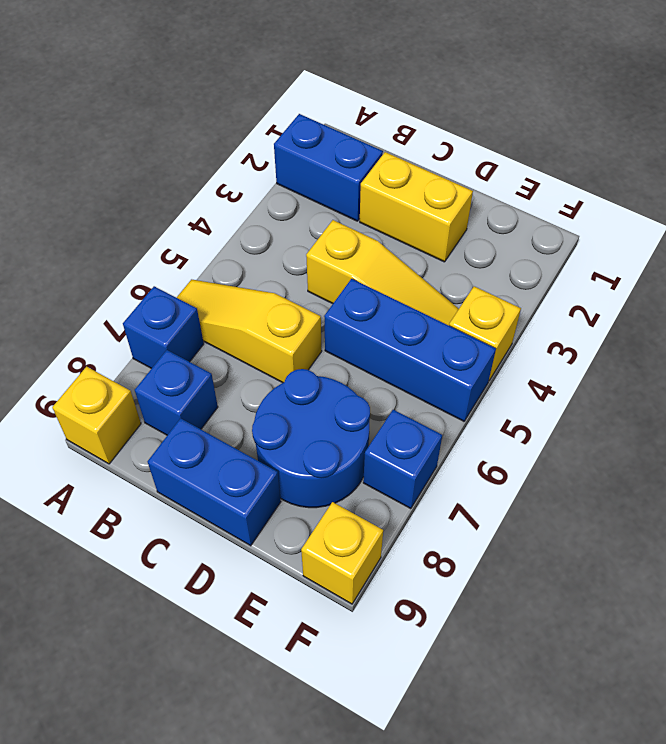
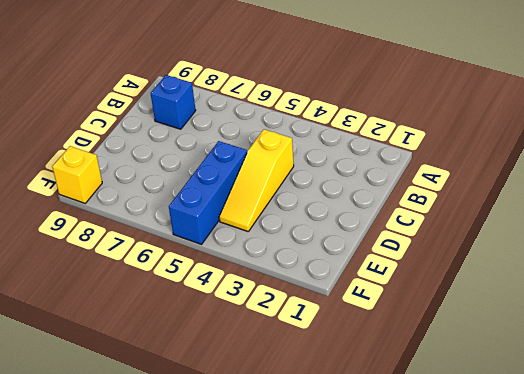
none -> blue 1x2 brick [274,114,383,221]
none -> yellow 1x3 slope [177,279,322,383]
none -> blue 1x1 brick [123,286,204,369]

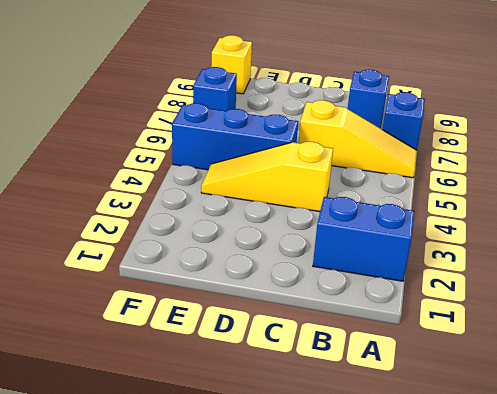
none -> yellow 1x1 brick [52,367,141,464]
none -> yellow 1x2 brick [360,152,473,262]
none -> blue 1x2 brick [148,418,281,546]

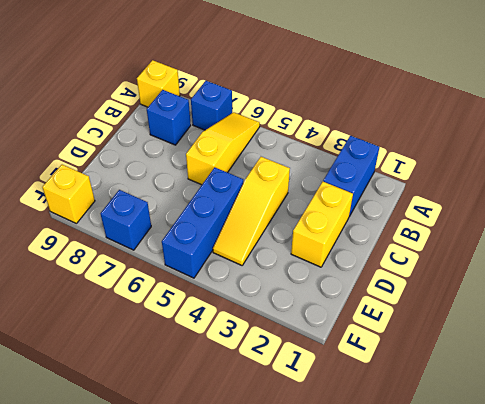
none -> blue 1x2 brick [148,418,281,546]
none -> blue 2x2 round brick [252,369,370,508]
none -> yellow 1x1 brick [449,286,521,380]

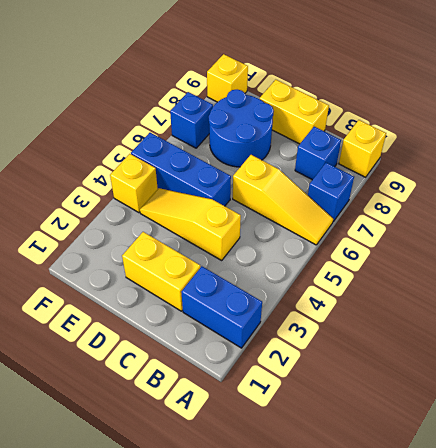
yellow 1x2 brick [260,80,329,144] -> blue 1x2 brick [148,418,281,546]

